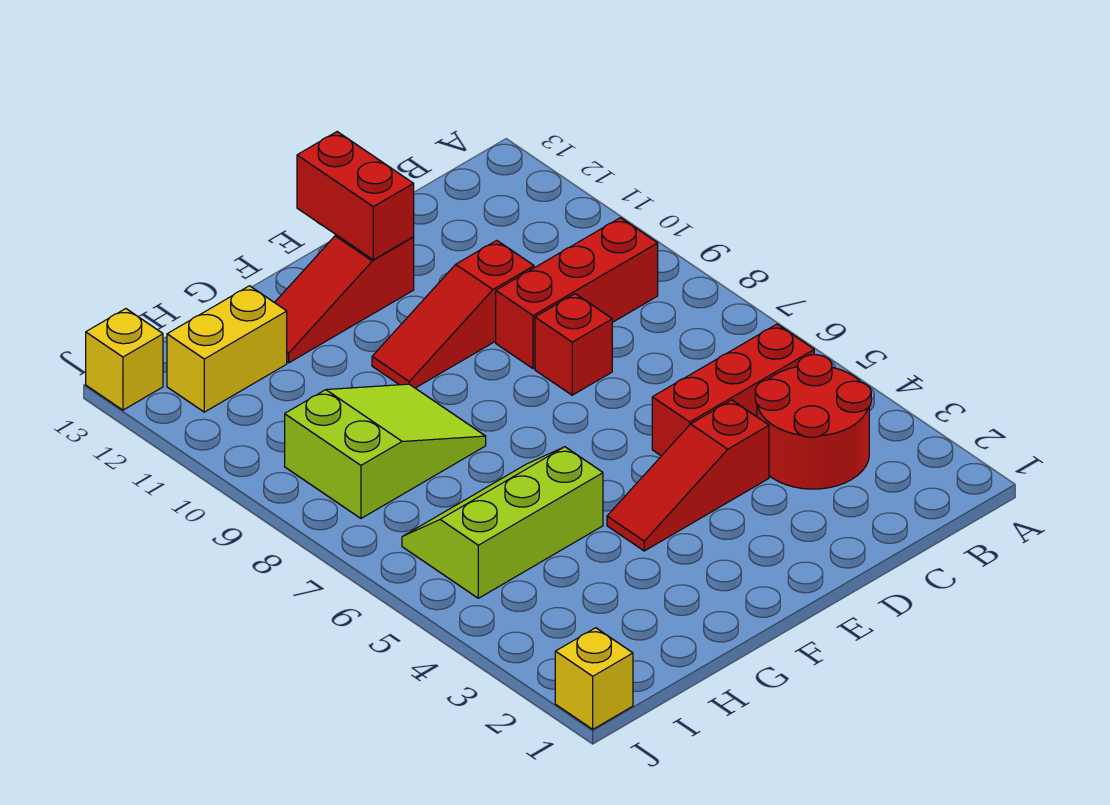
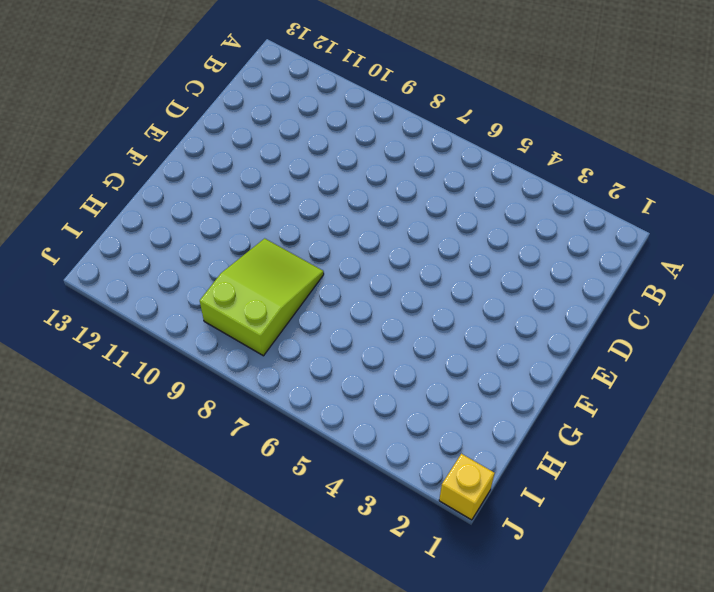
none -> red 2x2 round brick [755,355,871,489]
none -> red 1x3 brick [652,324,814,456]
none -> red 1x3 brick [496,218,658,369]

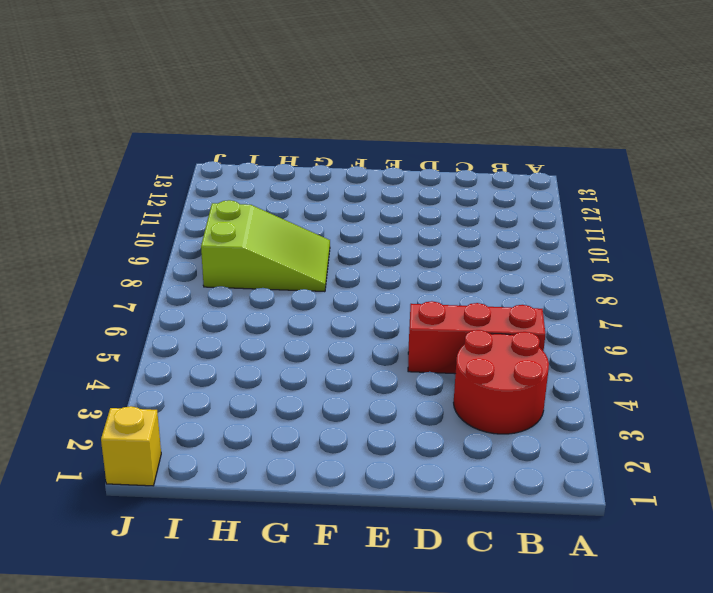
none -> red 1x3 brick [496,218,658,369]
none -> red 1x3 slope [607,400,769,551]
none -> red 1x1 brick [535,294,612,395]

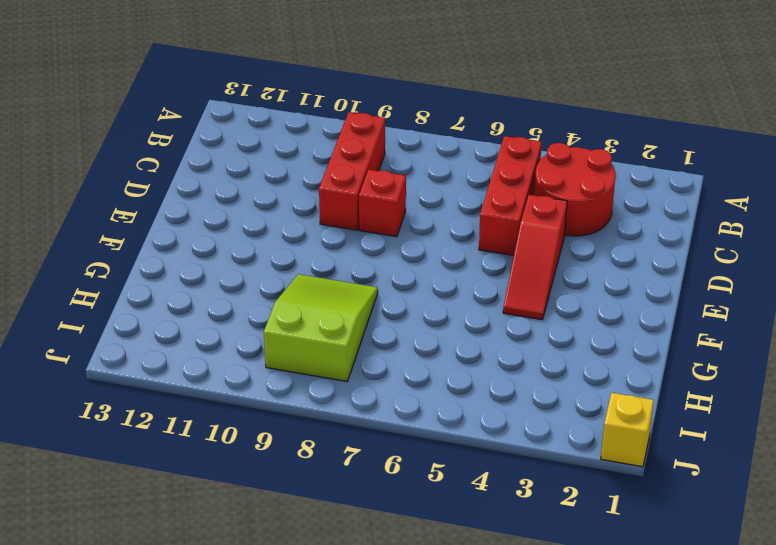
none -> red 1x3 slope [372,240,534,388]
none -> red 1x3 slope [275,235,414,363]
none -> lime 2x3 slope [402,447,603,598]

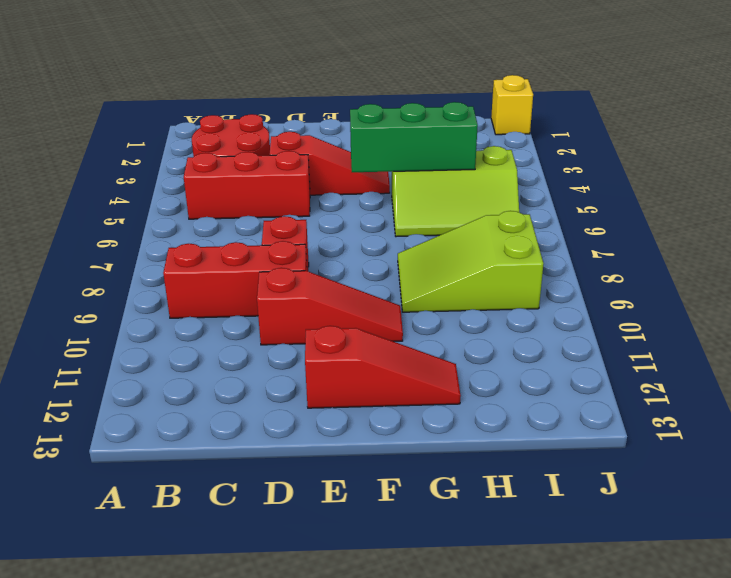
green 1x3 brick [350,102,478,172] -> none
none -> yellow 1x2 brick [167,286,287,412]
none -> yellow 1x1 brick [86,309,163,410]
none -> red 1x2 brick [297,132,414,260]

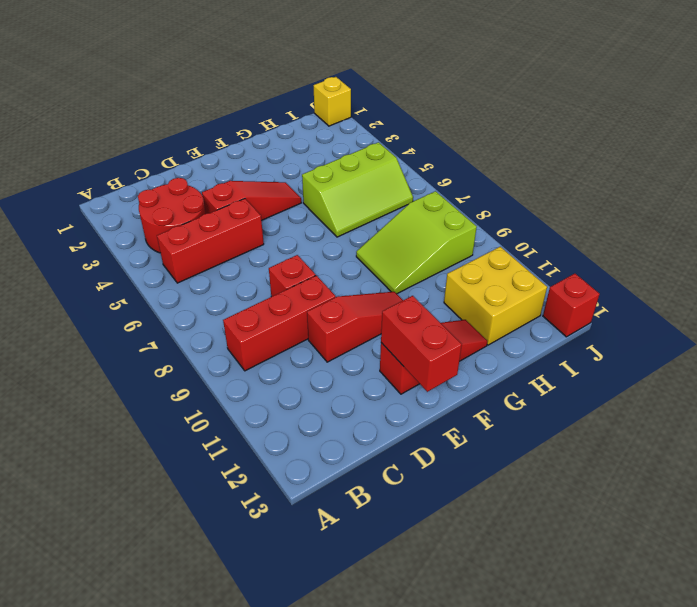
yellow 2x2 brick [444,247,547,345] -> yellow 1x2 brick [167,286,287,412]
red 1x1 brick [543,274,600,337] -> yellow 1x1 brick [86,309,163,410]

